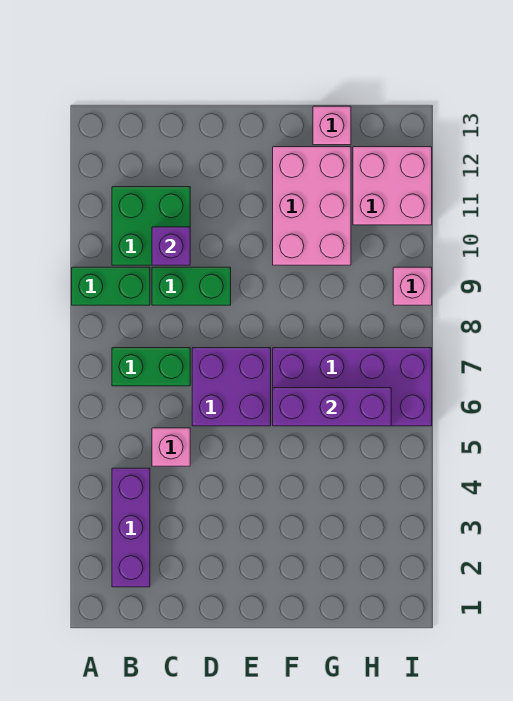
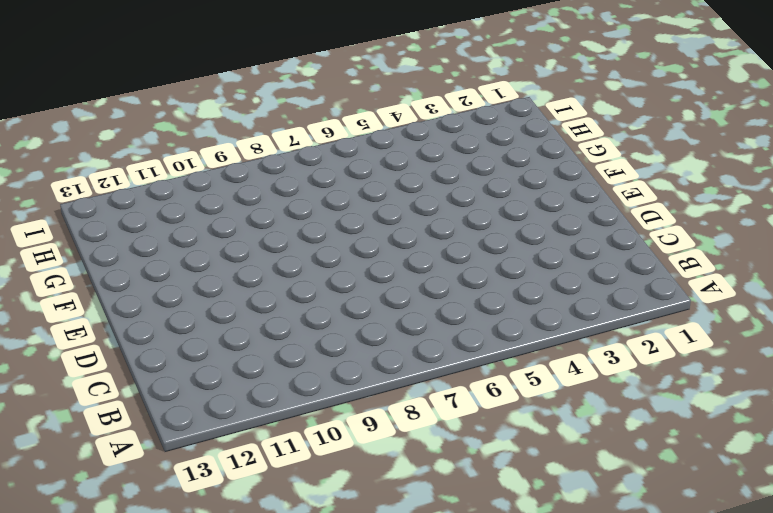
none -> green 1x2 brick [72,267,150,305]
none -> purple 1x3 brick [112,468,150,587]
none -> green 1x2 brick [112,348,190,386]

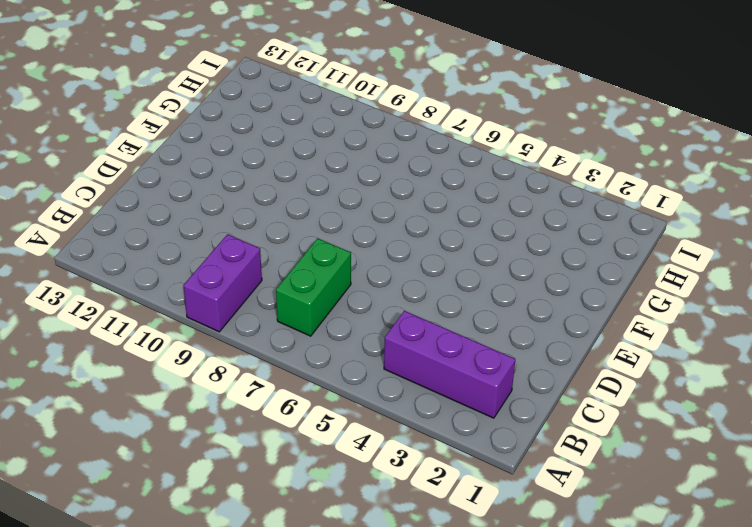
purple 1x2 brick [183,234,262,332] -> green 1x2 brick [72,267,150,305]
none -> green 2x2 brick [112,187,190,265]
none -> pink 1x1 brick [152,428,190,466]
none -> green 1x2 brick [152,267,231,305]

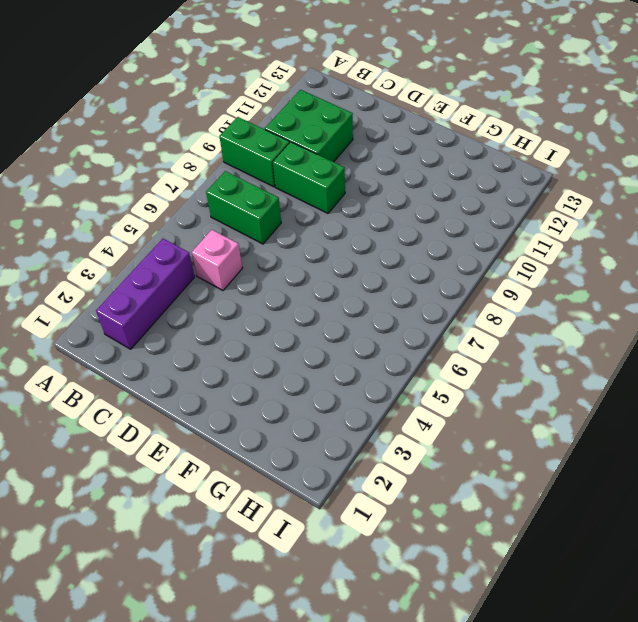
none -> purple 2x2 brick [192,348,271,426]
none -> purple 2x4 brick [273,348,432,426]
none -> pink 2x3 brick [273,147,351,265]

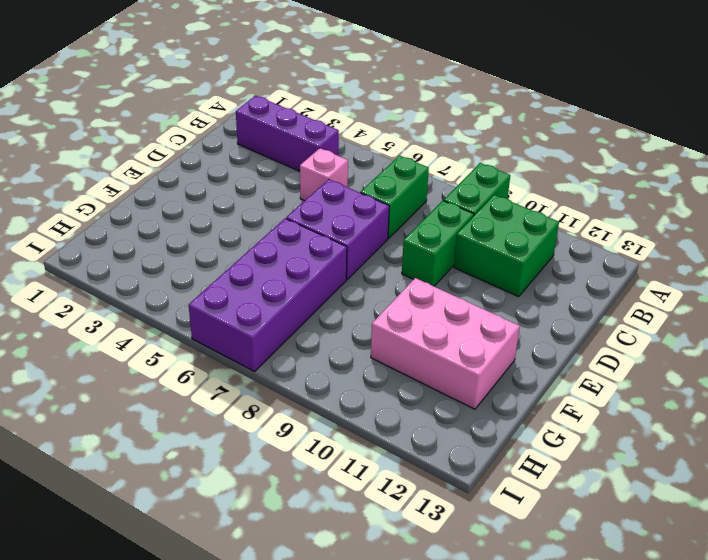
none -> pink 1x1 brick [313,106,351,145]
none -> pink 2x2 brick [353,147,432,225]
none -> pink 1x1 brick [393,267,432,305]

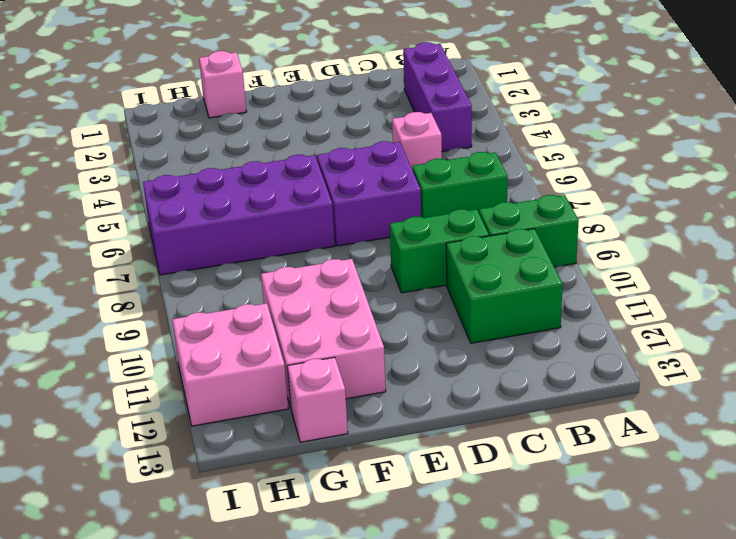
pink 1x1 brick [199,51,247,118] -> pink 1x1 brick moved to [393,267,432,305]
none -> purple 1x1 brick [152,227,190,265]
none -> purple 1x3 brick [273,388,391,426]

